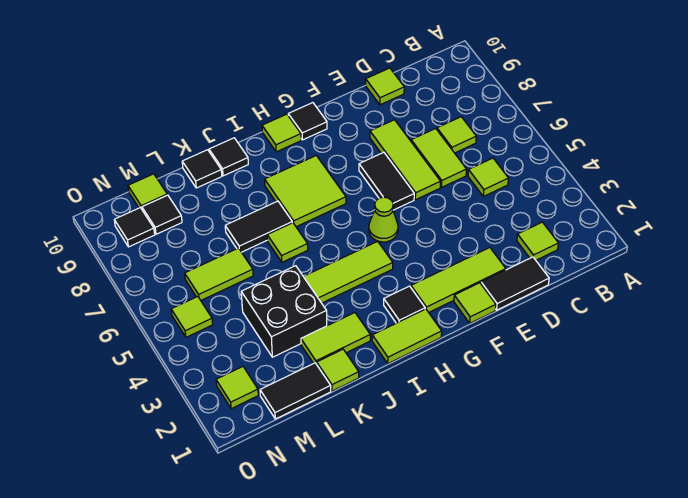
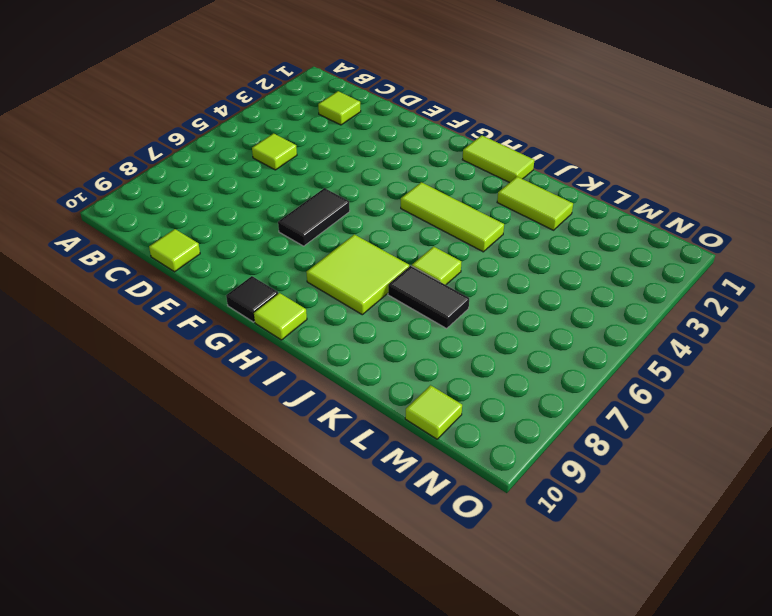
none -> lime 1x1 tile [437,117,476,153]
none -> black 1x2 tile [481,257,549,310]
none -> lime 1x2 tile [411,128,467,187]
none -> lime 1x3 tile [411,248,506,312]

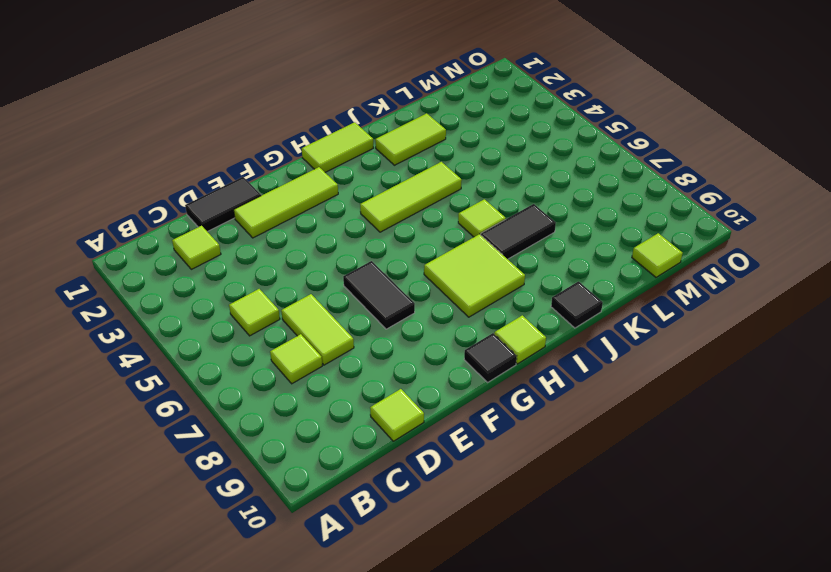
none -> lime 1x3 tile [370,120,441,200]
none -> lime 1x1 tile [454,283,496,323]
none -> lime 1x1 cone [369,197,398,242]
none -> black 1x1 tile [384,286,425,323]

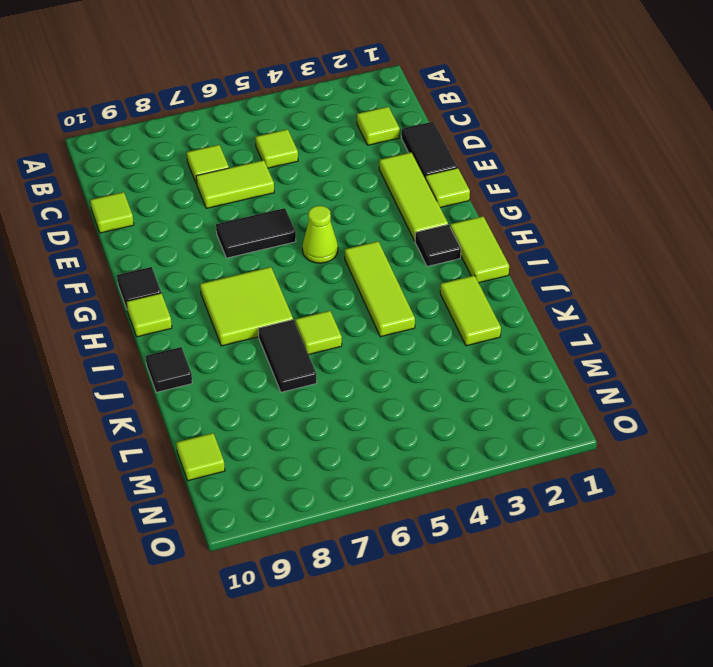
none -> lime 1x3 tile [370,120,441,200]
none -> lime 1x1 tile [317,349,359,391]
none -> black 2x2 brick [241,266,327,357]
none -> black 1x1 tile [182,150,222,188]

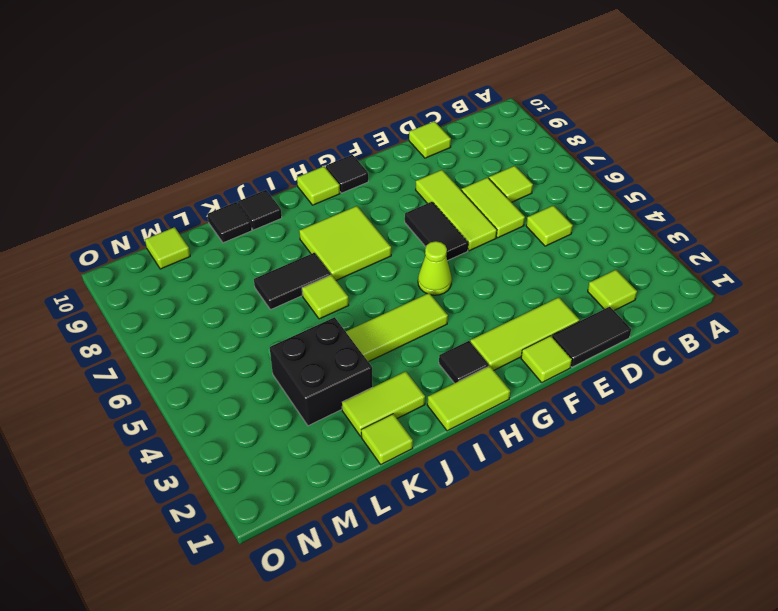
none -> black 1x2 tile [260,363,331,419]
none -> lime 1x2 tile [185,248,253,300]
none -> black 1x1 tile [142,195,182,234]
none -> lime 1x1 tile [216,367,258,409]

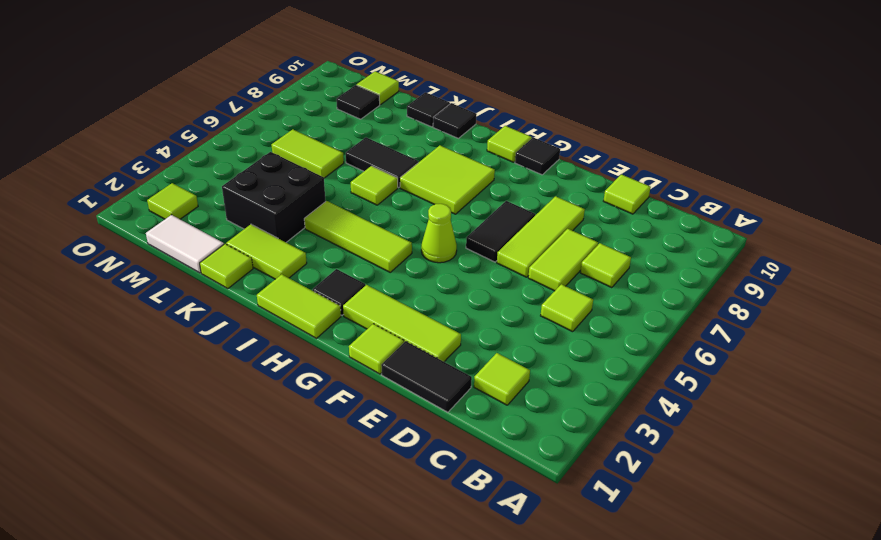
white 1x2 tile [146,215,224,273] -> black 1x2 tile [260,363,331,419]
none -> lime 1x1 tile [171,297,213,337]
none -> black 1x1 tile [114,208,155,247]

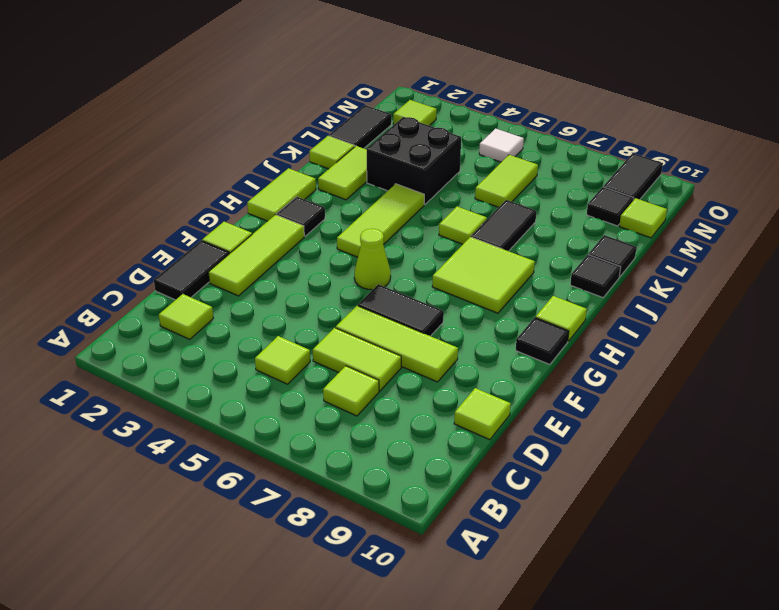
white 1x1 tile [479,129,524,162] -> lime 1x1 tile [171,297,213,337]
black 1x2 tile [603,153,663,199] -> black 1x1 tile [114,208,155,247]

